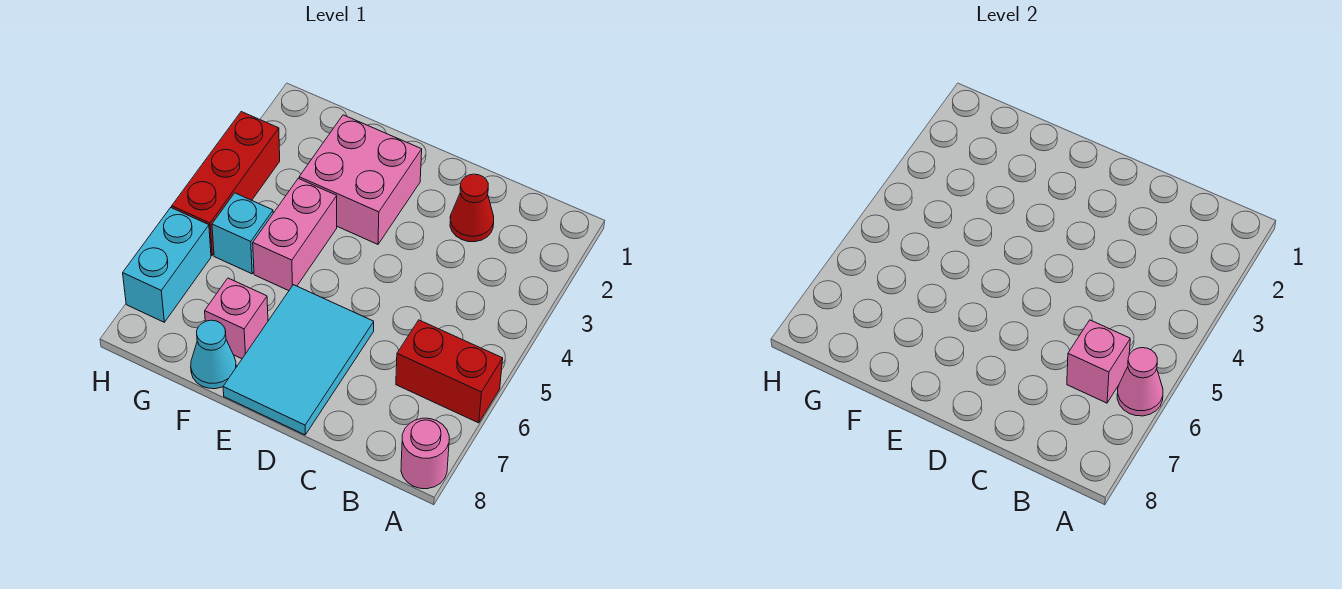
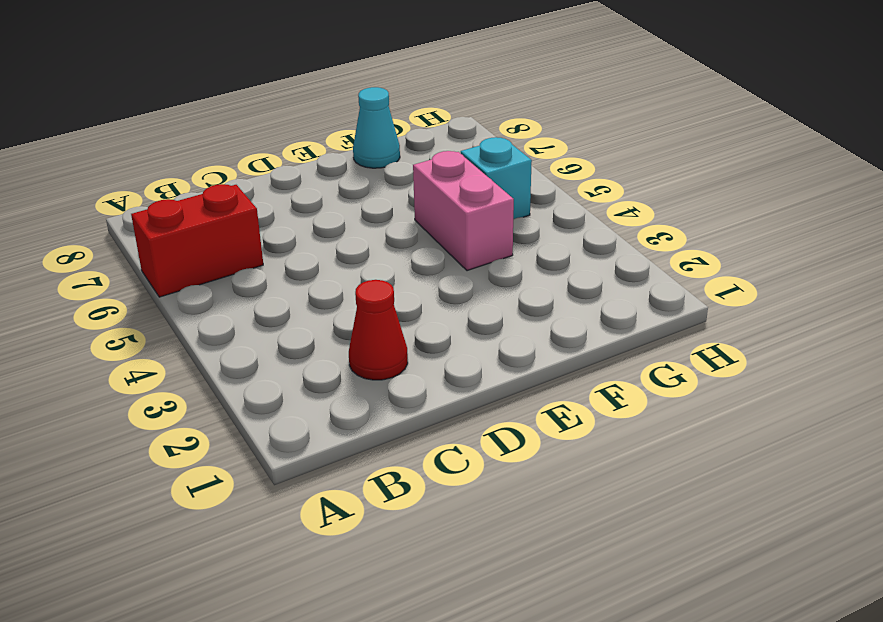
none -> pink 1x1 round brick [401,418,449,489]
none -> cyan 2x3 tile [223,285,374,435]
none -> pink 2x2 brick [299,115,422,244]

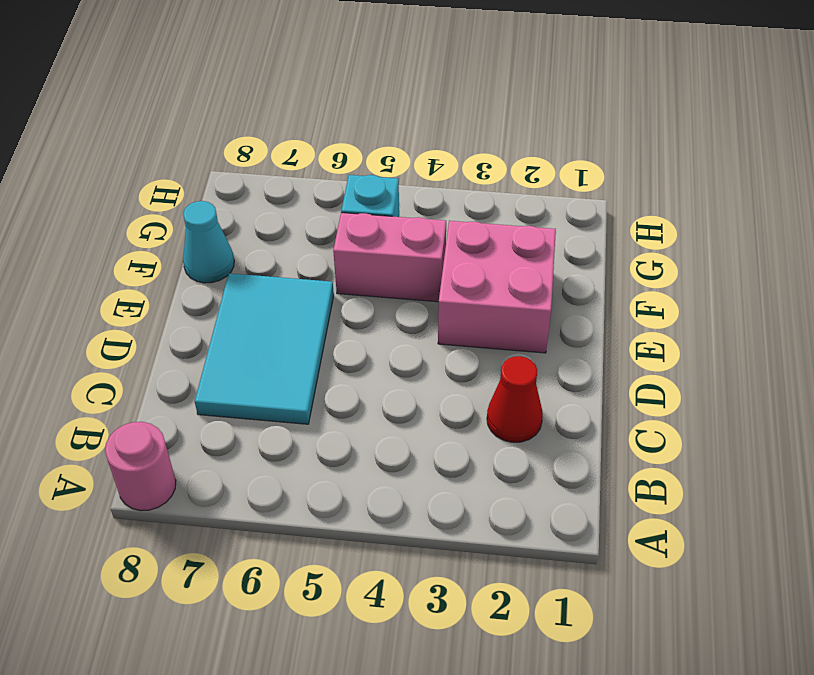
cyan 2x3 tile [195,273,334,424] -> cyan 2x3 tile turned to [223,285,374,435]
none -> red 1x2 brick [396,320,503,423]
none -> pink 1x1 brick [205,278,268,359]
none -> red 1x3 brick [172,112,280,255]

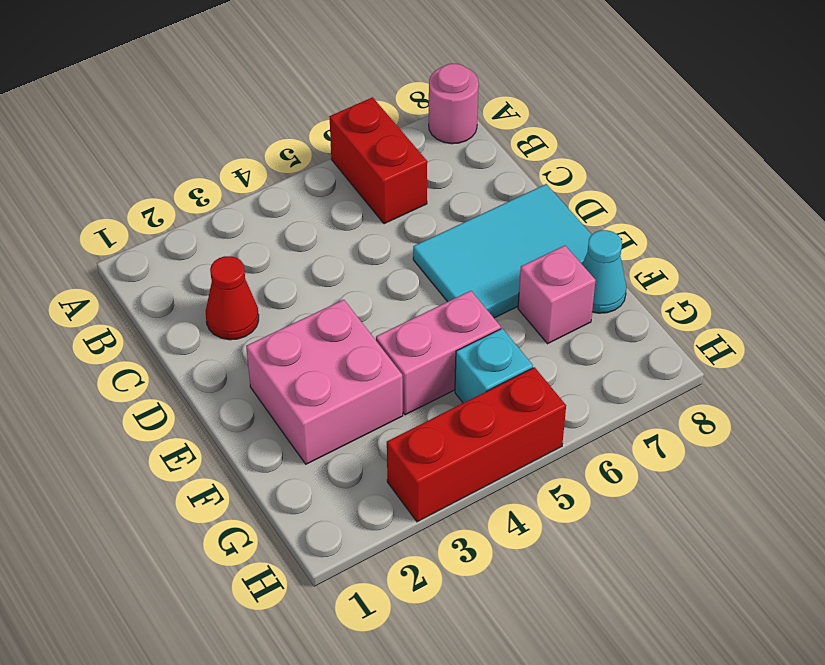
none -> cyan 1x2 brick [123,208,211,322]
none -> pink 1x1 cone [1117,348,1163,416]
none -> pink 1x1 brick [1067,320,1130,403]

